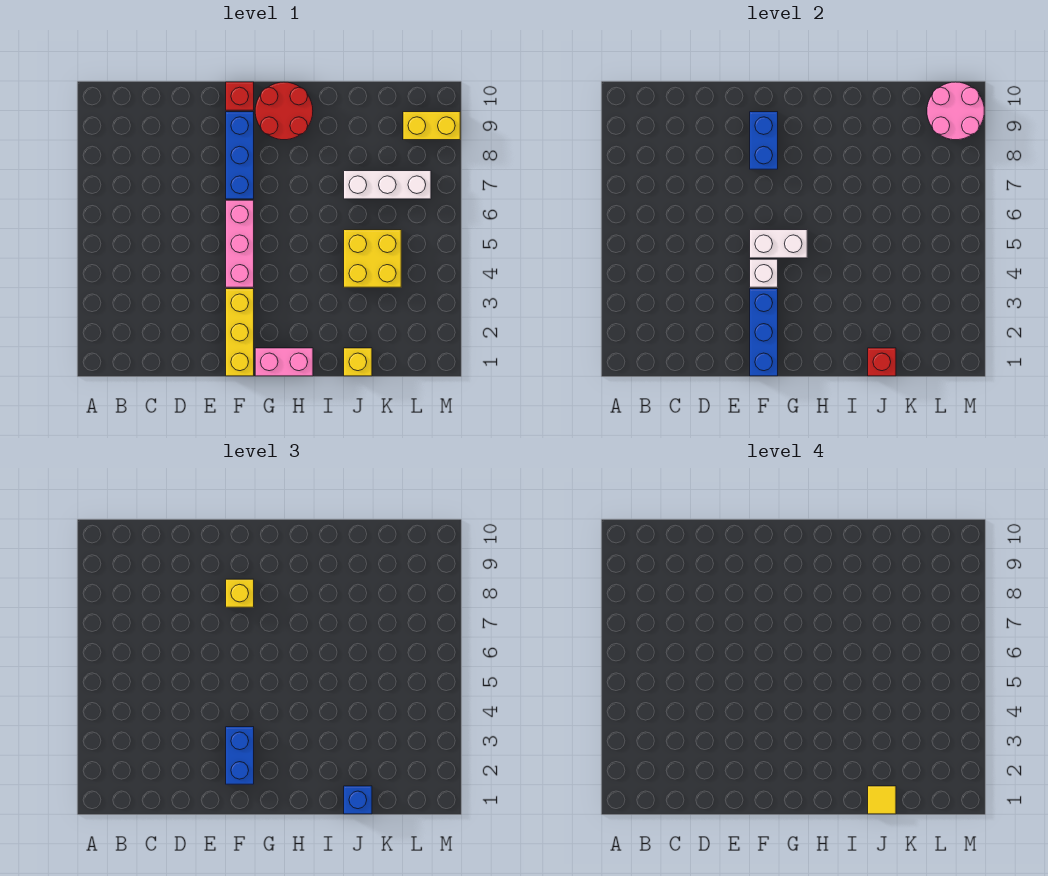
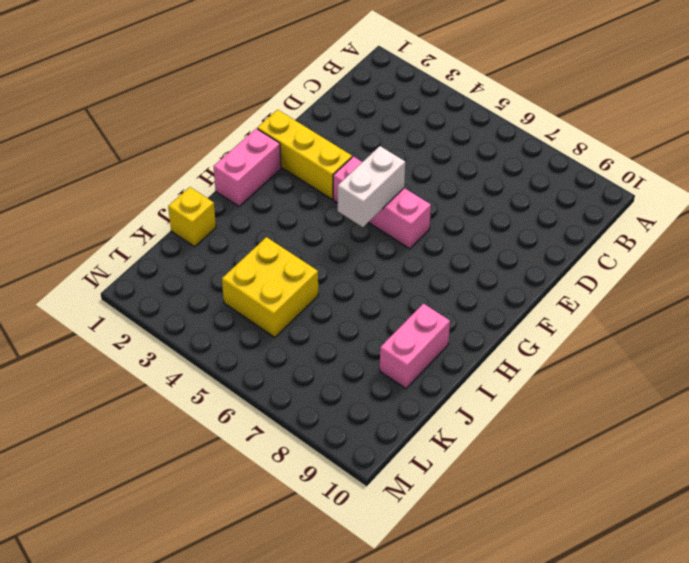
pink 1x2 brick [380,304,450,389] -> none
none -> blue 1x3 brick [226,112,254,199]
none -> red 1x1 brick [226,82,254,110]
none -> red 2x2 round brick [255,82,313,140]

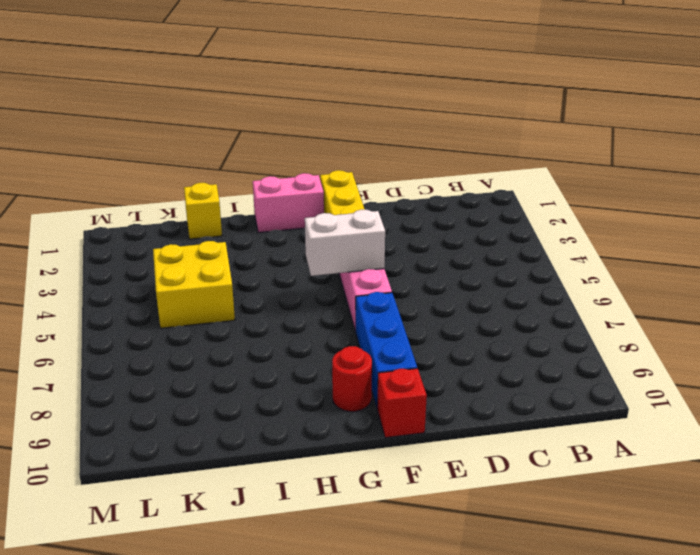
red 1x1 round brick [332,346,372,412] -> red 2x2 round brick [255,82,313,140]
none -> white 1x3 brick [344,171,431,199]
none -> yellow 1x2 brick [403,112,460,140]
none -> blue 1x3 brick [750,289,778,376]

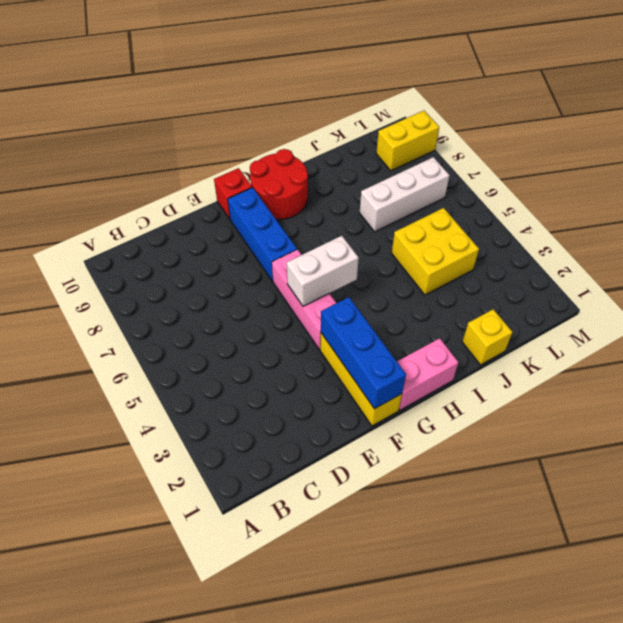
none -> white 1x1 brick [750,259,778,287]
none -> blue 1x2 brick [750,112,778,169]
none -> red 1x1 brick [868,348,896,376]

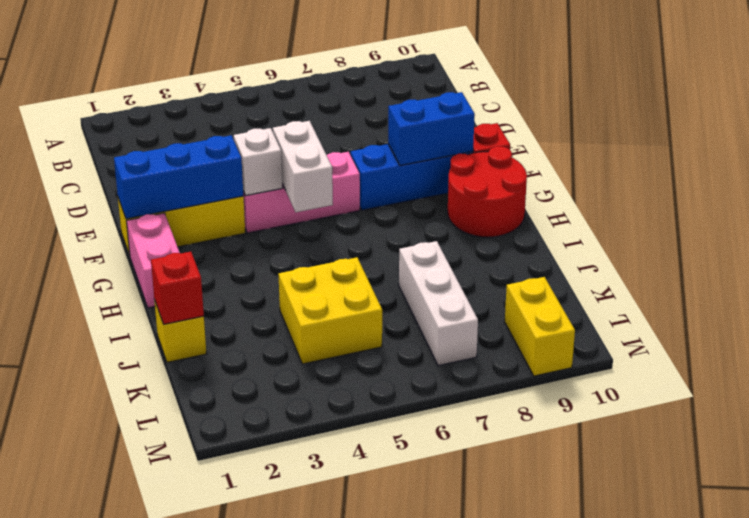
none -> pink 2x2 round brick [927,82,984,140]
none -> blue 1x2 brick [226,727,254,784]
none -> yellow 1x1 brick [226,579,254,607]

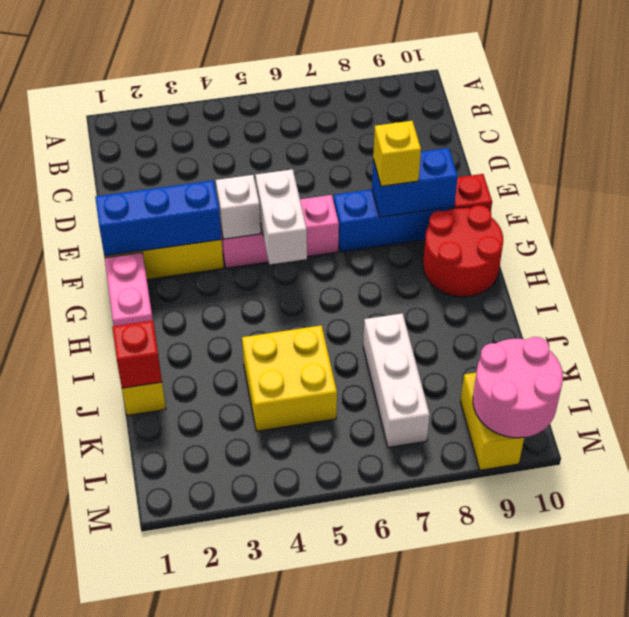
none -> blue 1x2 brick [226,727,254,784]
none -> blue 1x1 brick [344,786,372,814]
none -> yellow 1x1 tile [868,786,896,814]

